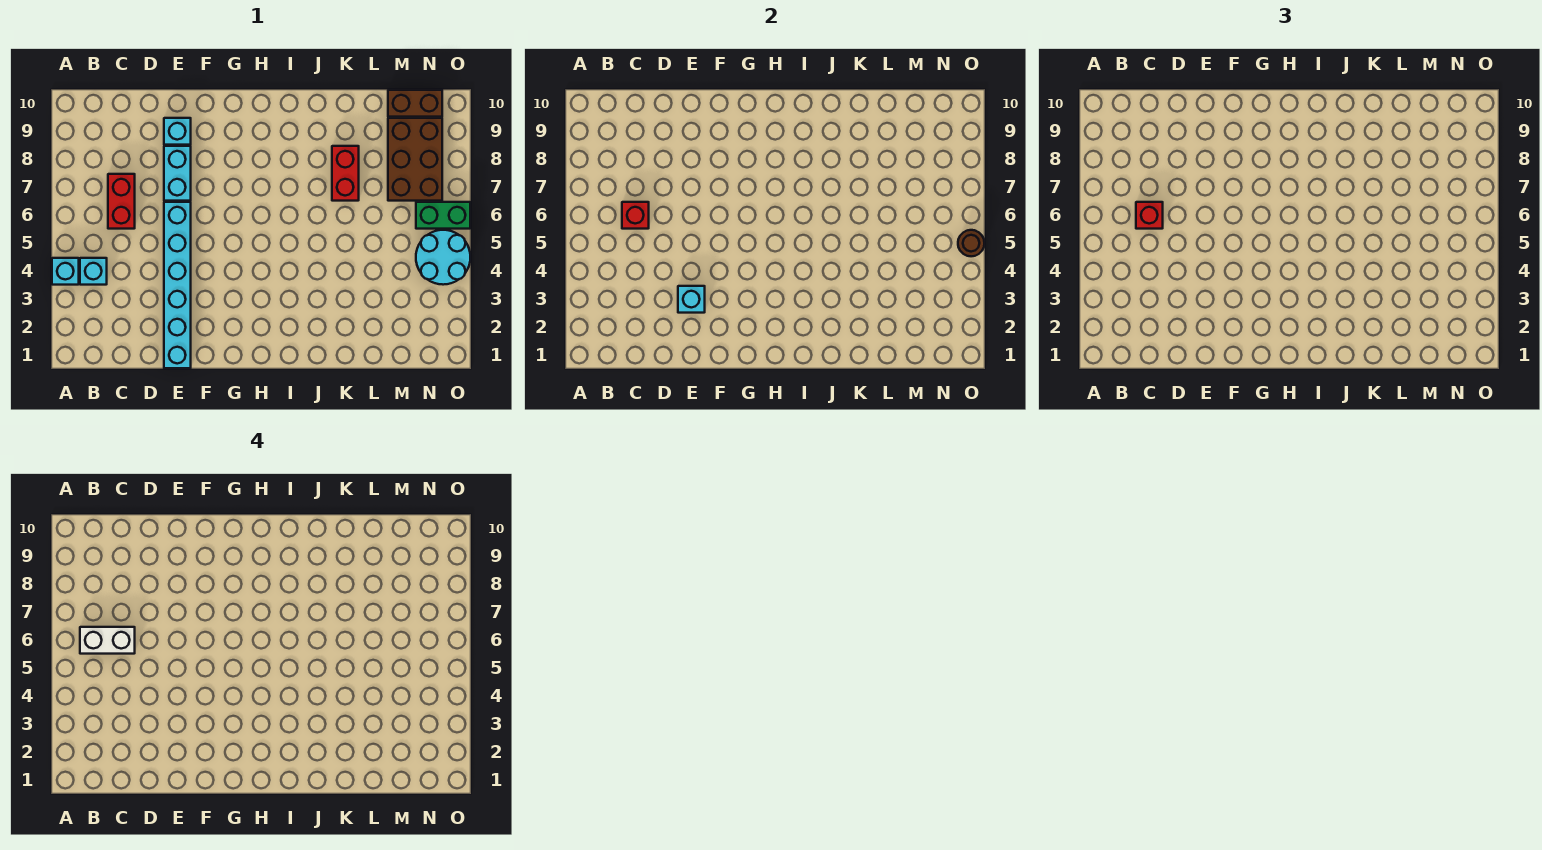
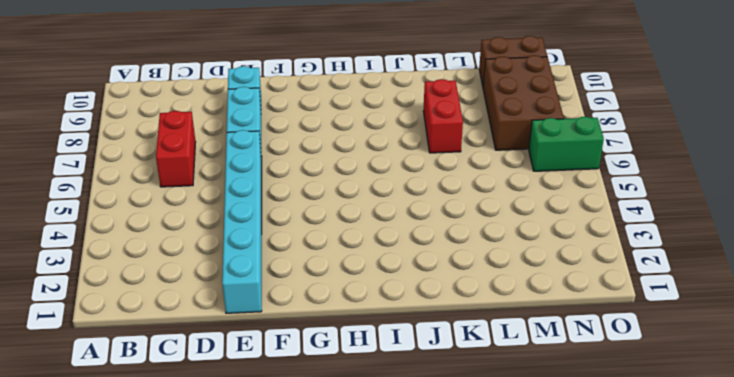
none -> cyan 1x1 brick [52,258,79,285]
none -> cyan 1x1 brick [80,258,107,285]
none -> cyan 2x2 round brick [416,230,470,285]

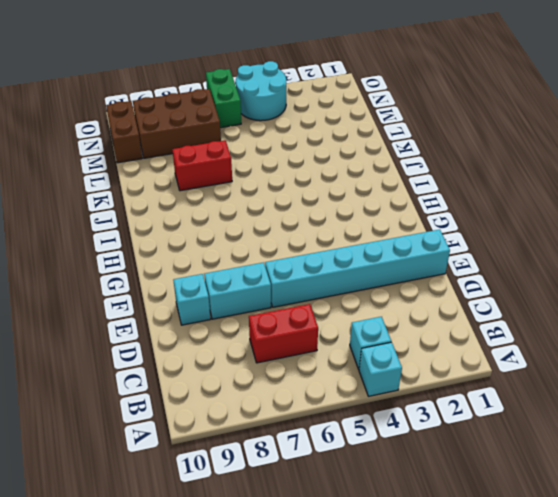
none -> red 1x1 brick [622,202,649,229]
none -> cyan 1x1 brick [678,286,705,313]
none -> brown 1x1 round brick [958,230,984,256]

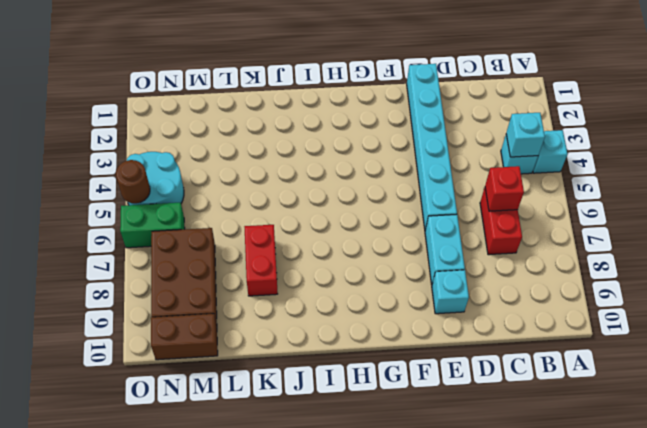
cyan 1x1 brick [506,113,545,157] -> cyan 1x1 brick moved to [678,286,705,313]
none -> red 1x1 brick [1136,202,1163,229]
none -> white 1x2 brick [80,627,135,654]

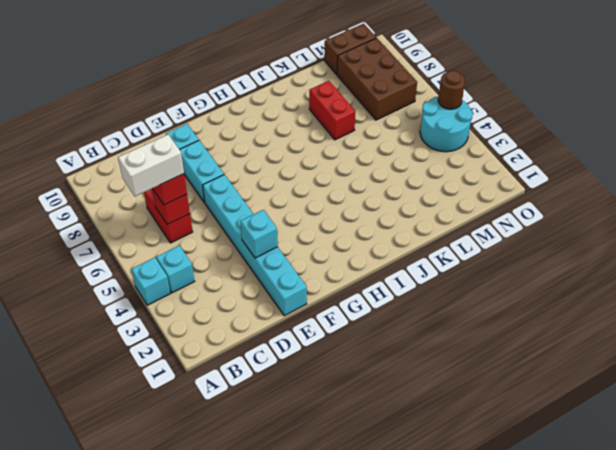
none -> green 1x2 brick [416,202,470,229]

